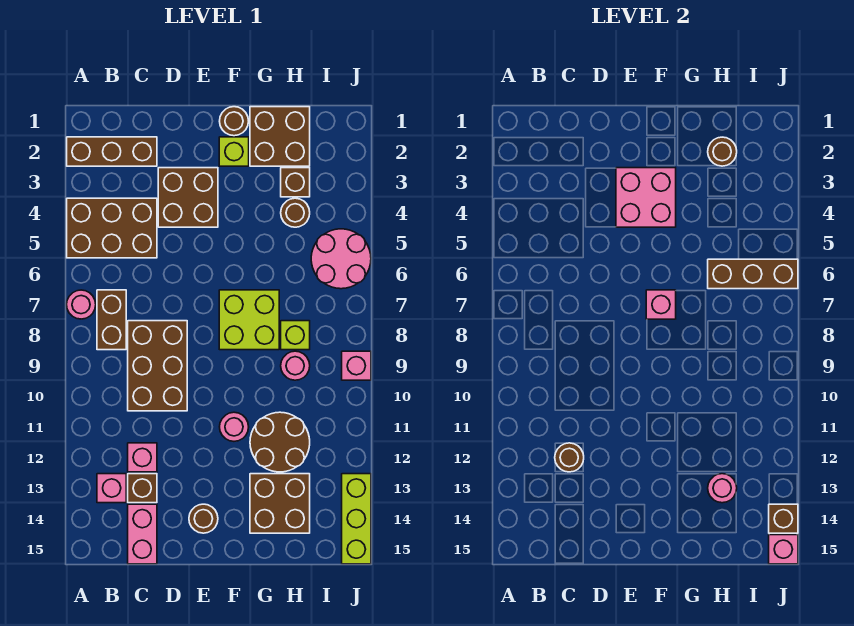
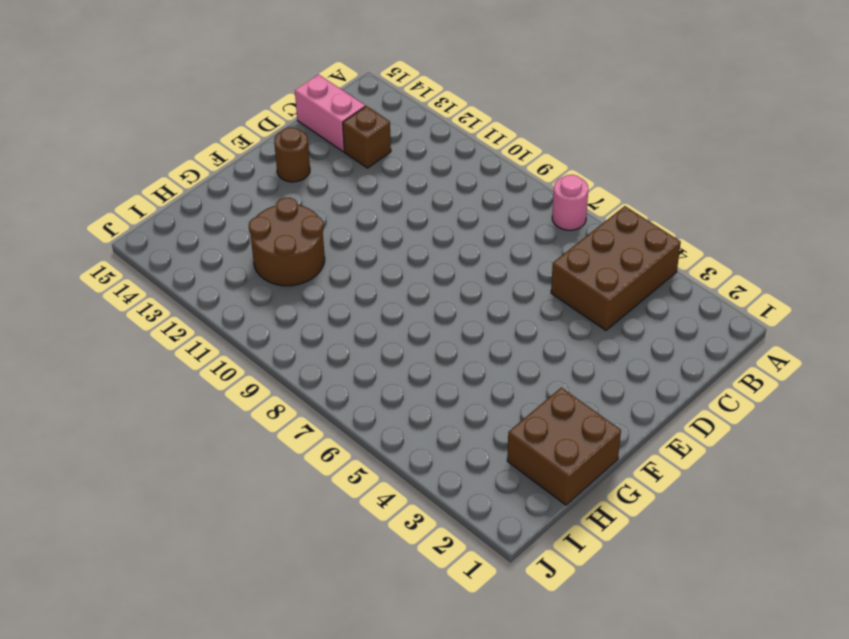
none -> brown 1x3 brick [67,137,157,166]
none -> brown 1x2 brick [97,290,126,350]
none -> pink 1x1 brick [97,474,126,503]
none -> brown 2x3 brick [128,321,187,411]

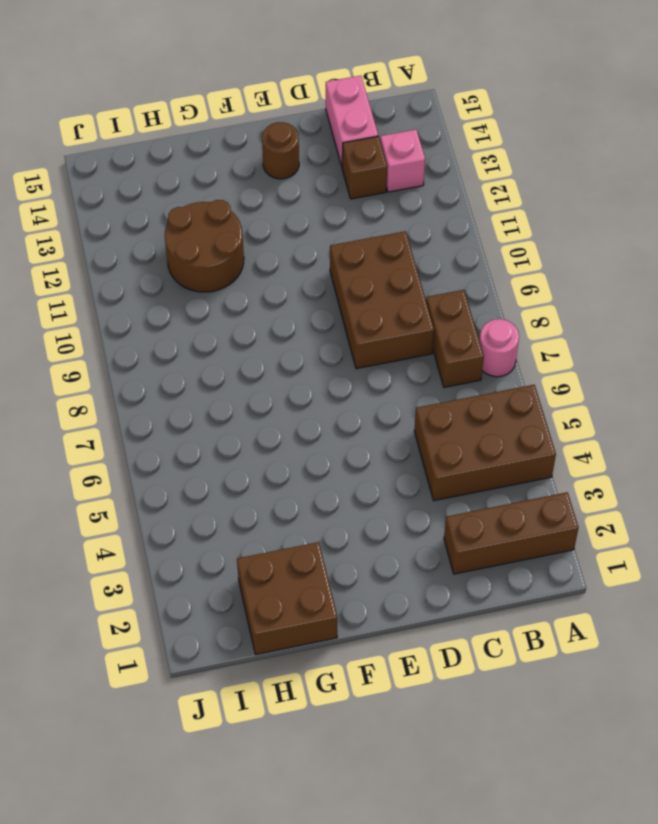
none -> pink 1x1 brick [128,443,157,472]
none -> brown 2x2 brick [158,168,218,227]
none -> brown 1x1 round brick [220,107,249,136]
none -> lime 1x1 brick [219,137,249,166]

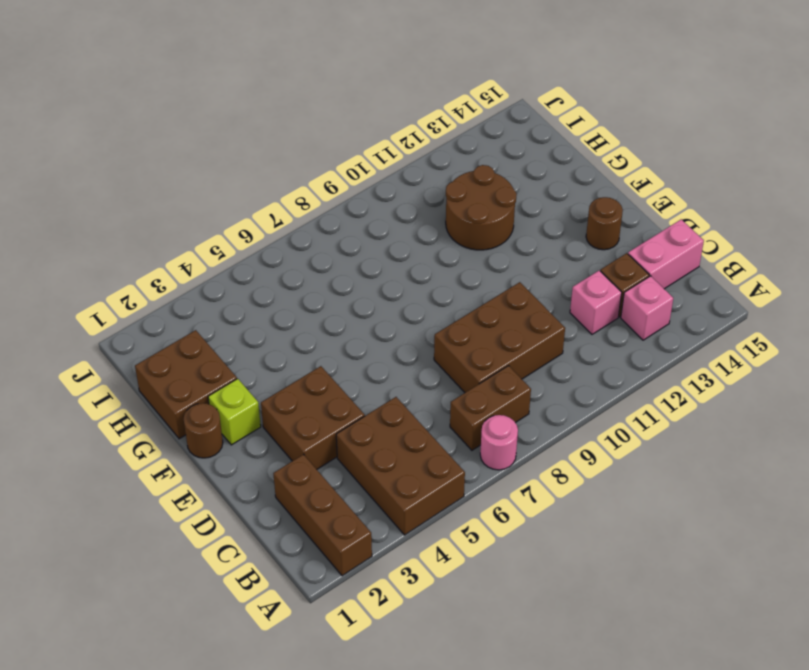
none -> lime 2x2 brick [219,290,279,350]
none -> pink 1x1 round brick [220,412,249,441]
none -> brown 2x2 brick [250,474,310,533]
none -> brown 1x1 brick [281,168,310,197]

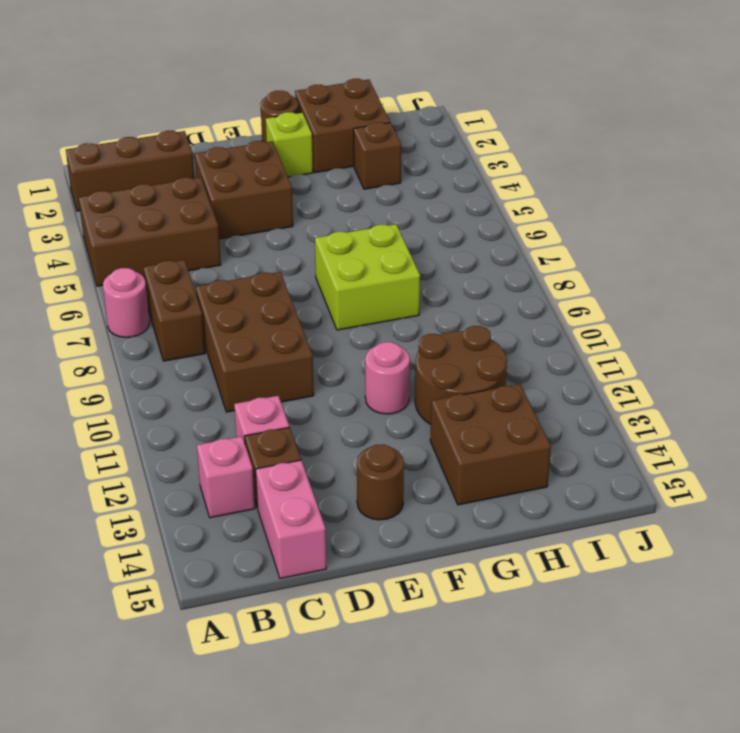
none -> brown 1x1 round brick [281,198,310,227]
none -> lime 1x1 brick [281,321,310,350]
none -> pink 1x1 round brick [281,351,310,380]
none -> pink 2x2 round brick [311,229,371,289]

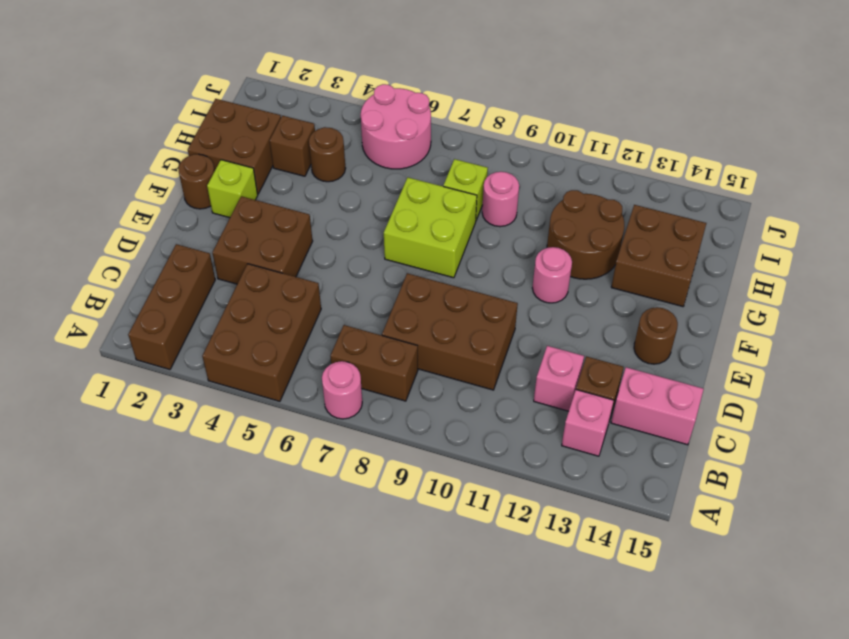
none -> pink 1x1 brick [342,351,371,380]
none -> lime 1x3 brick [342,474,371,564]
none -> brown 1x1 round brick [555,443,584,472]
none -> pink 2x2 brick [616,168,676,227]

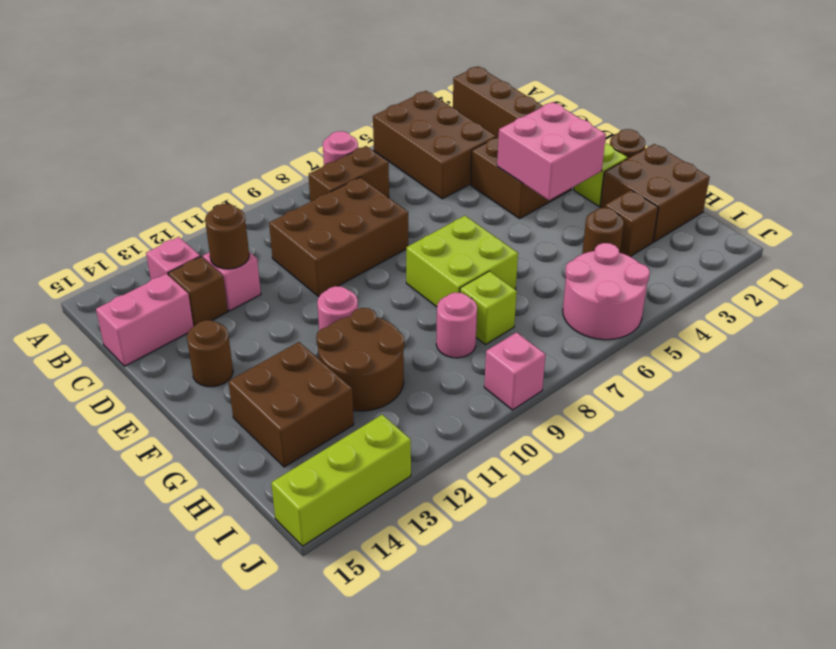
none -> pink 1x1 brick [646,290,676,319]
none -> brown 1x1 round brick [708,137,737,166]
none -> brown 1x3 brick [708,259,798,289]
none -> pink 1x1 round brick [708,474,737,503]

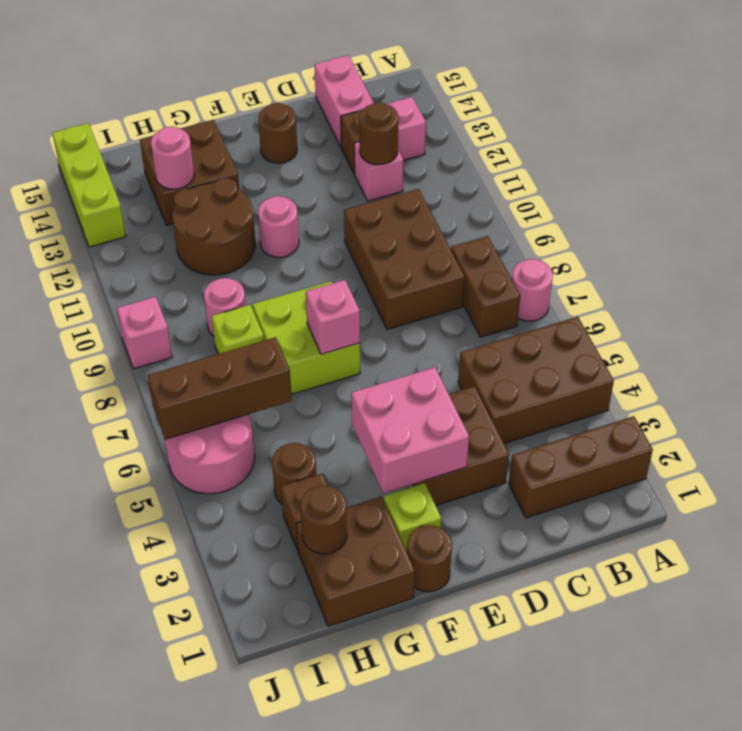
none -> brown 1x1 brick [769,504,798,533]
none -> pink 1x1 brick [769,535,798,564]

